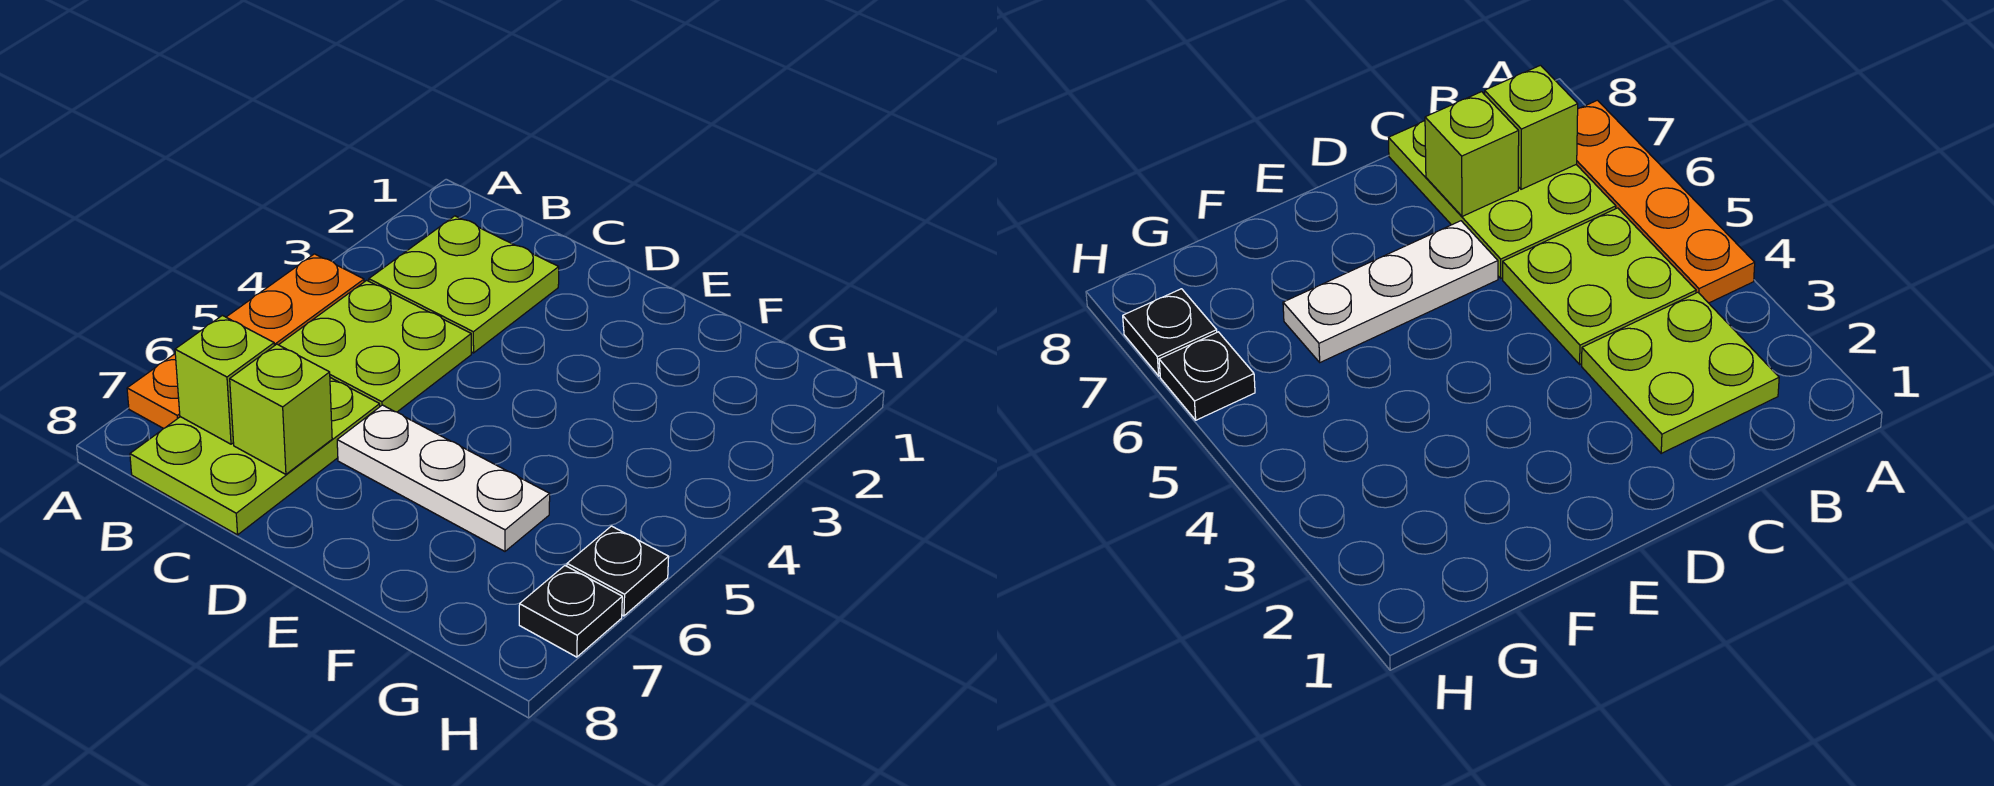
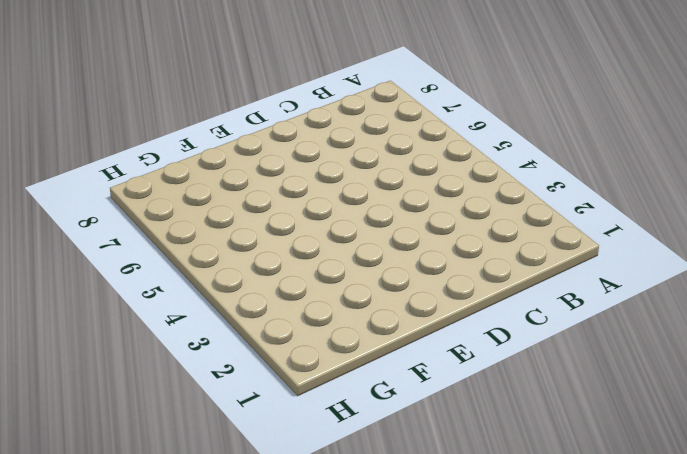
none -> orange 1x4 plate [127,254,364,429]
none -> lime 2x2 plate [369,216,559,353]

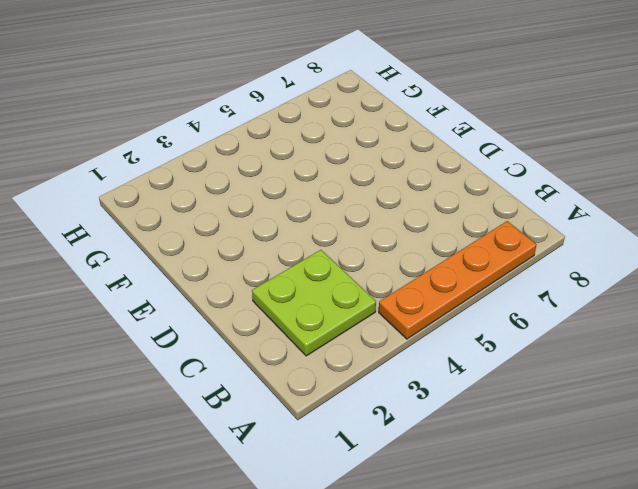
none -> lime 2x2 plate [279,280,471,412]
none -> lime 2x3 plate [130,378,380,535]

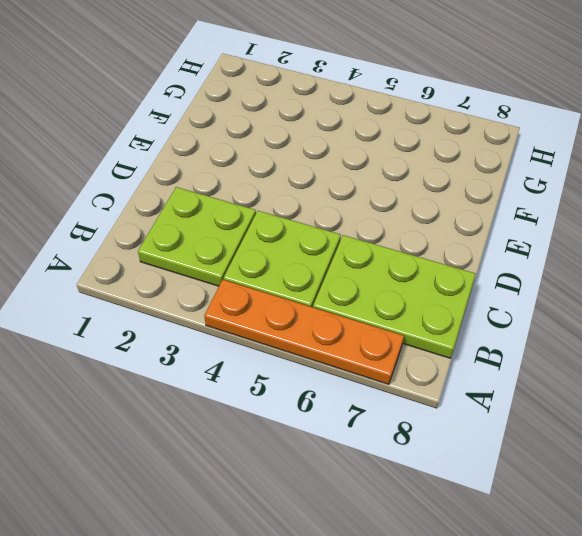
none -> white 1x3 plate [337,405,550,551]
none -> black 1x1 plate [567,526,669,616]

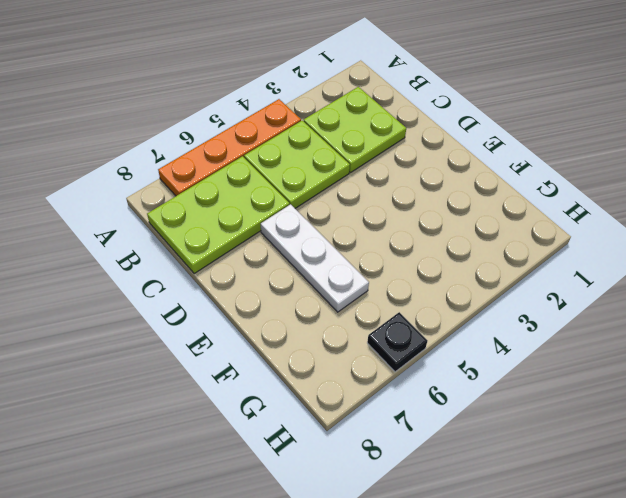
none -> black 1x1 plate [519,566,622,657]
none -> lime 1x1 brick [175,315,274,444]

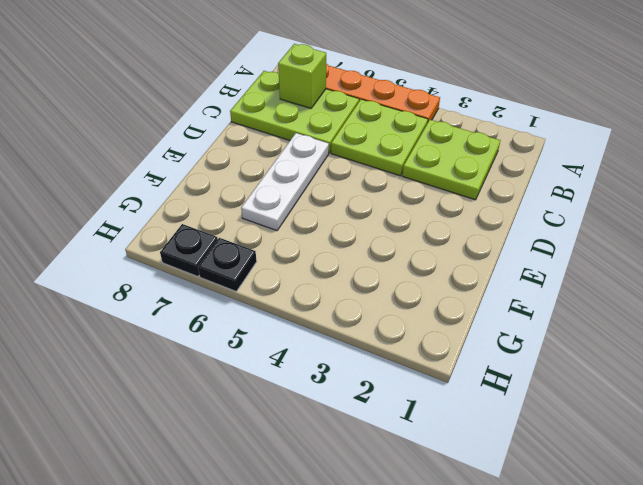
none -> lime 1x1 brick [230,344,332,474]

